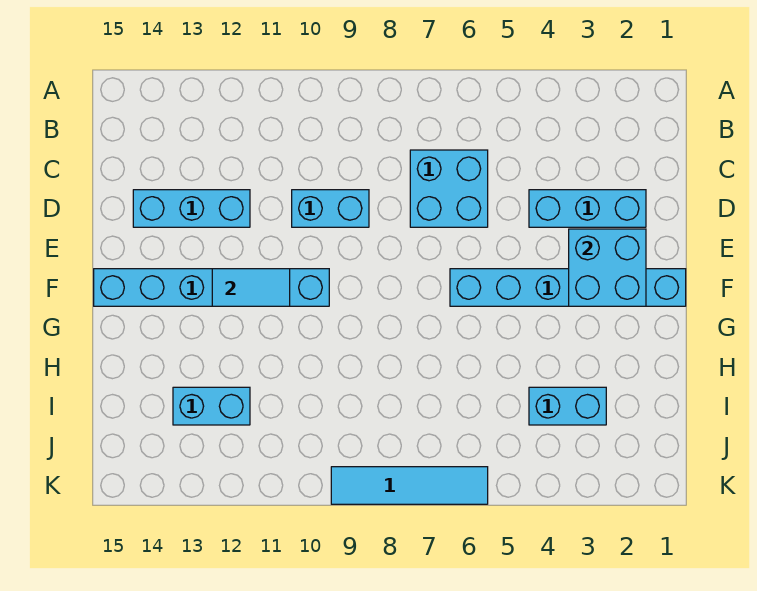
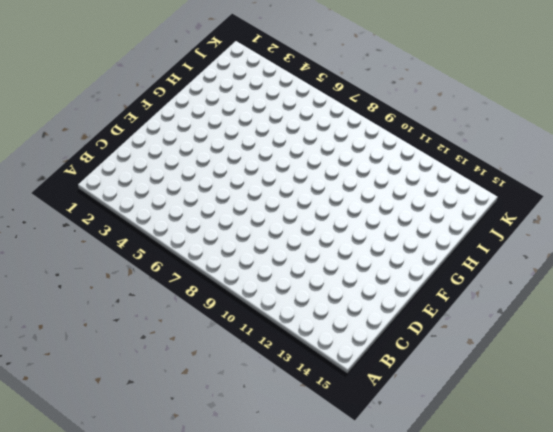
none -> cyan 2x2 brick [410,150,488,227]
none -> cyan 1x3 brick [529,190,646,227]

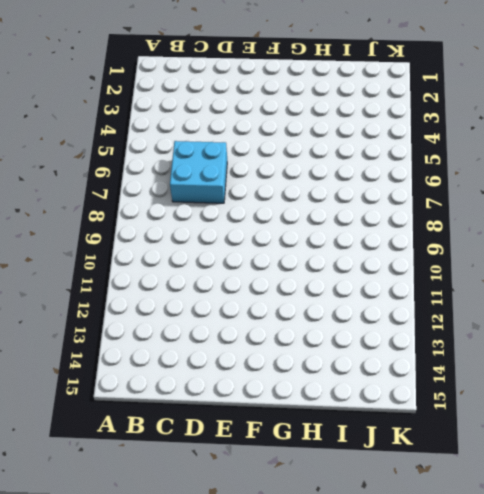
none -> cyan 1x3 brick [529,190,646,227]
none -> cyan 1x2 brick [292,190,369,227]

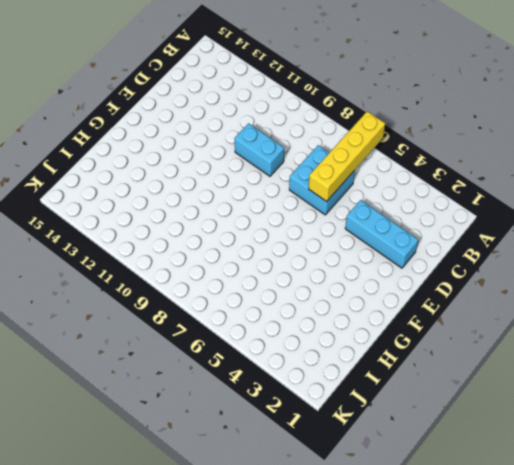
yellow 1x4 brick [309,111,385,202] -> none
none -> cyan 1x3 brick [133,190,250,227]
none -> cyan 1x6 brick [450,269,686,306]

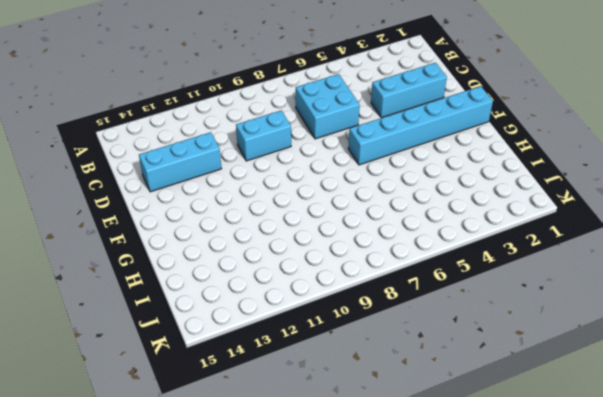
none -> cyan 1x6 brick [94,269,329,306]
none -> cyan 1x2 brick [529,387,606,425]

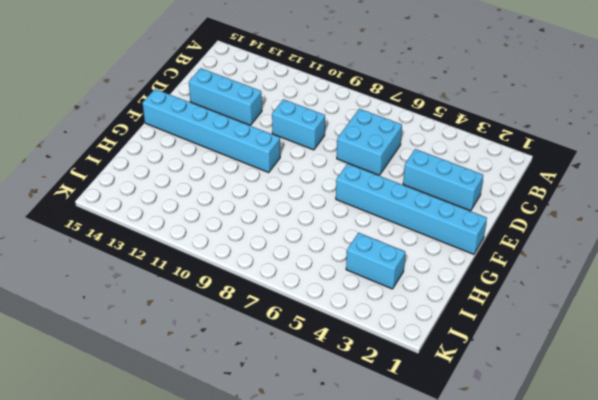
none -> cyan 1x2 brick [173,387,250,425]
none -> cyan 1x4 tile [331,467,488,504]

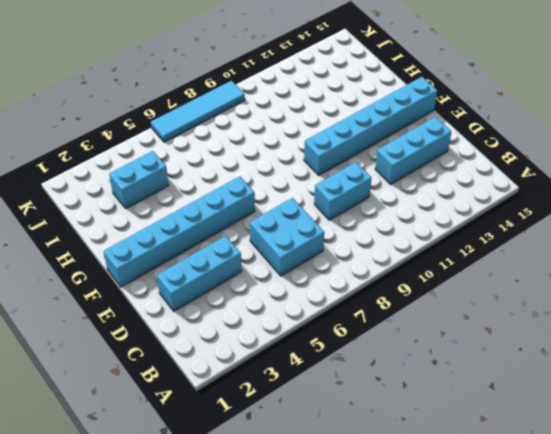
none -> cyan 1x2 brick [173,387,250,425]
none -> cyan 2x2 brick [569,229,646,306]

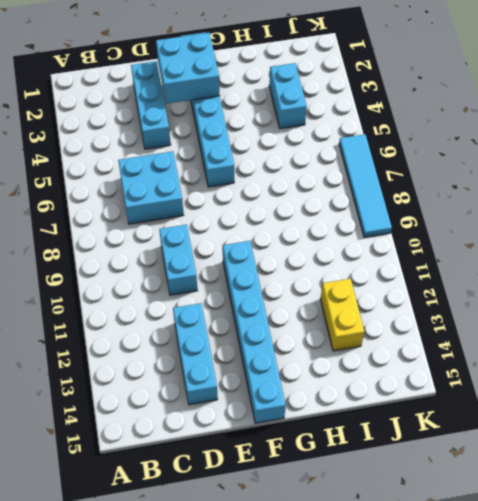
yellow 1x2 brick [320,279,364,351] -> cyan 1x2 brick [173,387,250,425]
none -> cyan 1x2 tile [212,269,290,306]

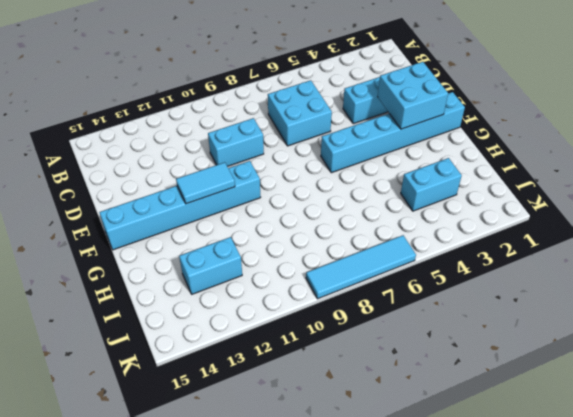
none -> cyan 1x3 brick [133,190,250,227]

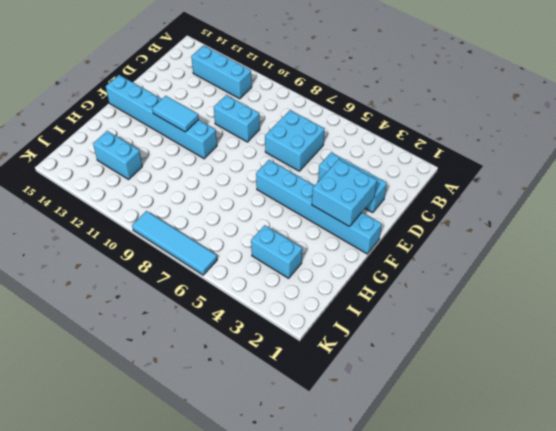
cyan 1x3 brick [191,45,252,99] -> cyan 1x3 brick moved to [133,190,250,227]

